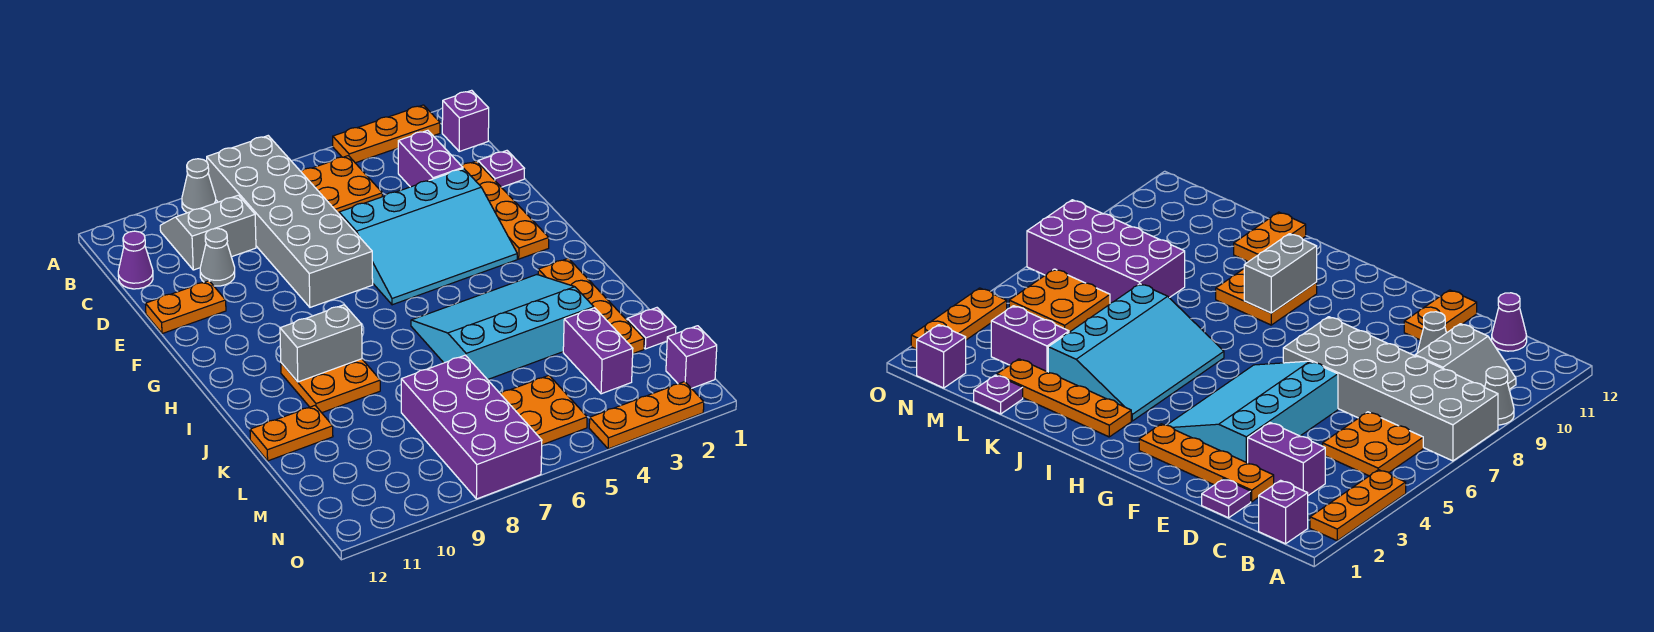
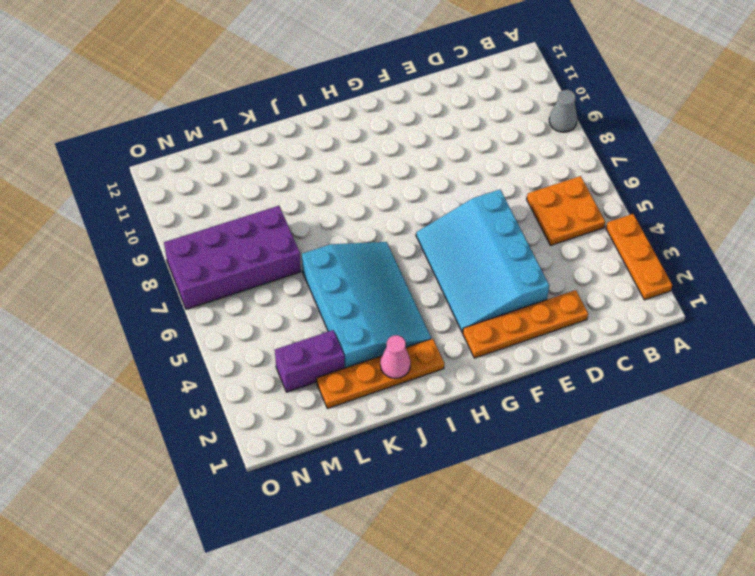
pink 1x1 cone [380,335,411,378] -> none
none -> grey 2x6 brick [207,136,373,307]
none -> purple 1x1 brick [442,90,489,151]
none -> grey 2x2 slope [160,195,256,270]

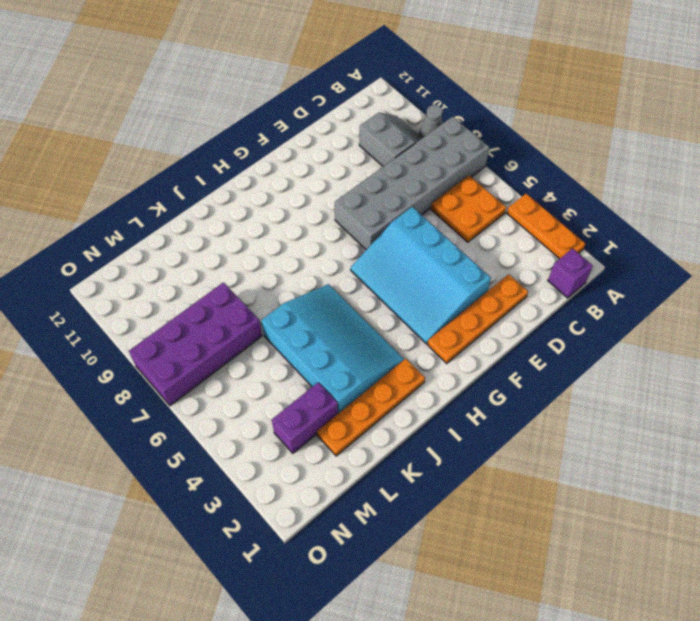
none -> purple 1x2 brick [398,130,463,187]
none -> purple 1x1 cone [118,231,153,289]
none -> purple 1x1 plate [478,151,524,187]

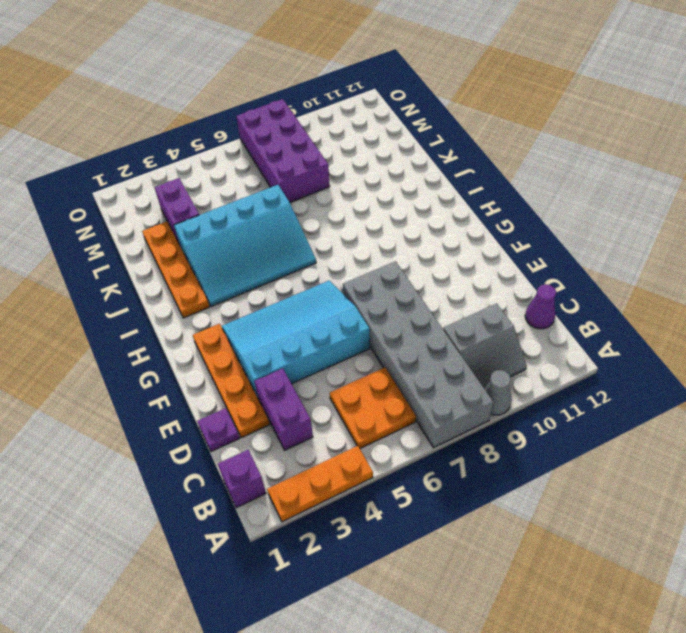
none -> grey 1x1 cone [200,228,235,286]
none -> orange 1x2 plate [145,281,226,334]
none -> orange 2x2 plate [281,359,380,413]

